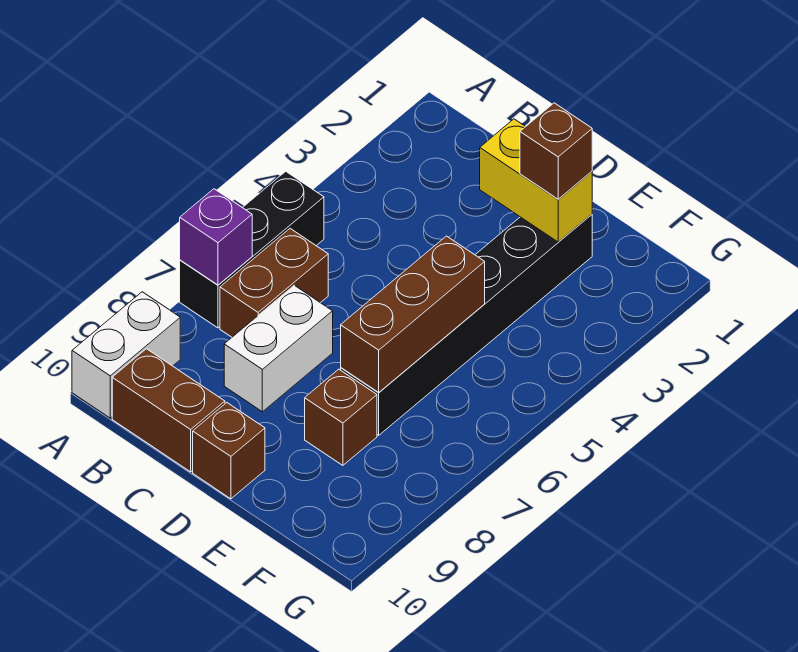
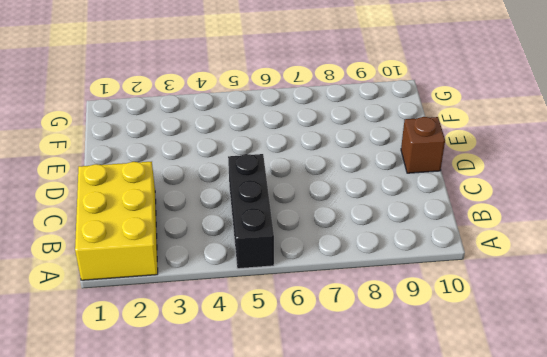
yellow 2x3 brick [75,162,158,280] -> none
black 1x3 brick [228,154,274,269] -> black 1x3 brick turned to [180,171,324,328]
none -> white 1x2 brick [72,292,180,418]
none -> brown 1x2 brick [220,229,328,337]
none -> brown 1x2 brick [112,349,225,472]

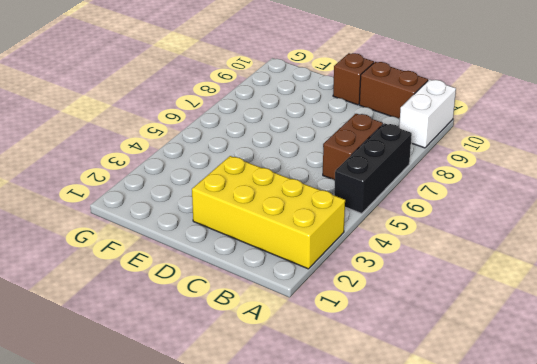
yellow 2x4 brick [192,156,345,269] -> none
none -> white 1x2 brick [224,285,333,412]
none -> black 1x6 brick [341,214,592,435]
none -> brown 1x1 brick [305,369,377,465]

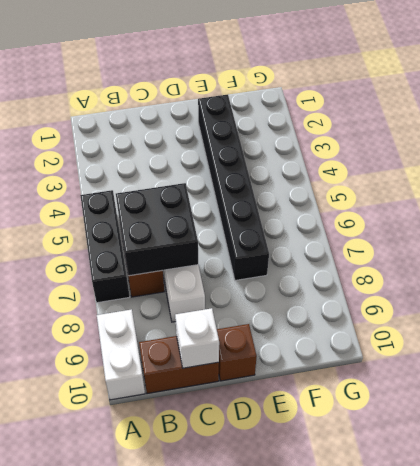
black 2x2 brick [116,183,198,276] -> none
white 1x1 brick [175,308,219,368] -> none
none -> brown 1x1 brick [305,369,377,465]
none -> purple 1x1 brick [180,189,252,285]
none -> yellow 1x2 brick [480,119,592,242]

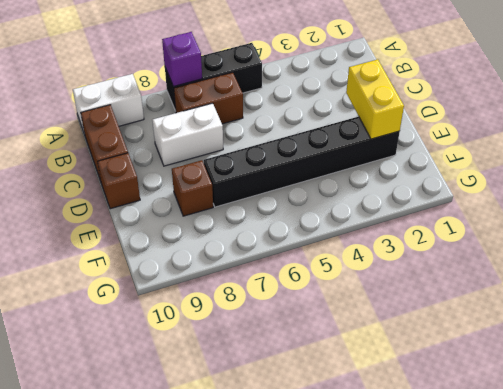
none -> brown 1x3 brick [341,236,485,393]
none -> brown 1x1 brick [520,103,592,199]

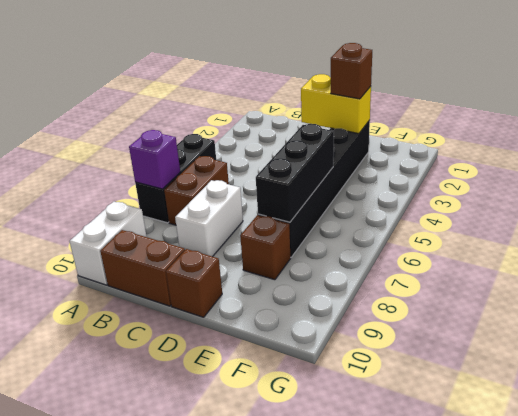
black 1x3 brick [256,124,334,222] -> brown 1x3 brick [341,236,485,393]

